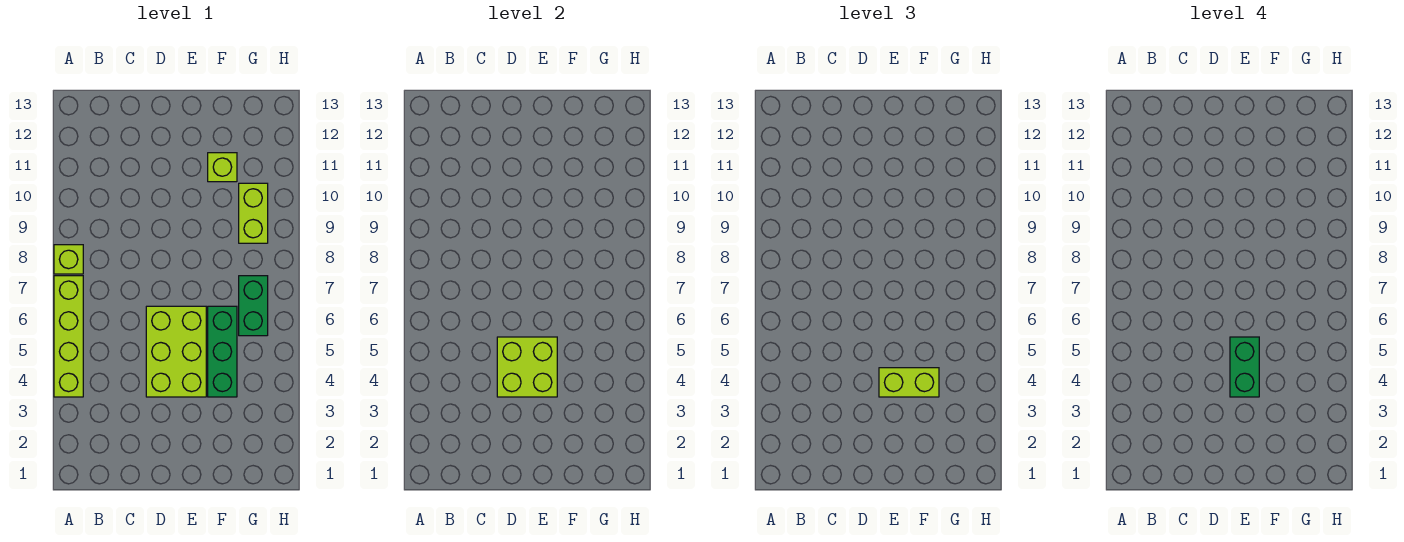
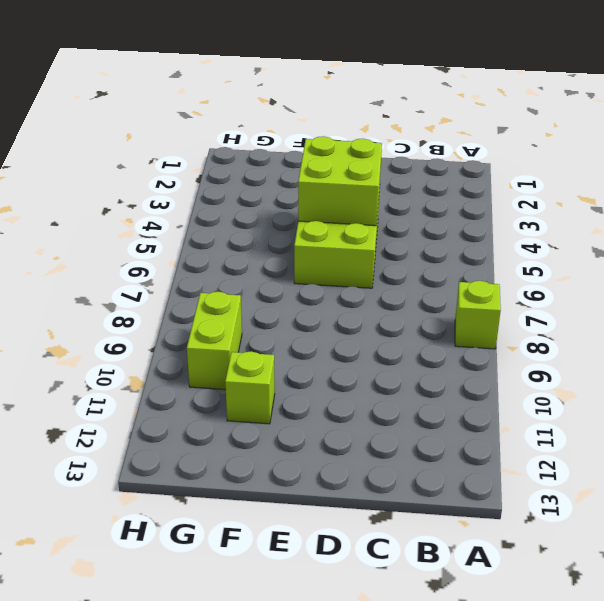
none -> lime 1x4 brick [54,276,83,397]
none -> green 1x3 brick [208,306,237,397]

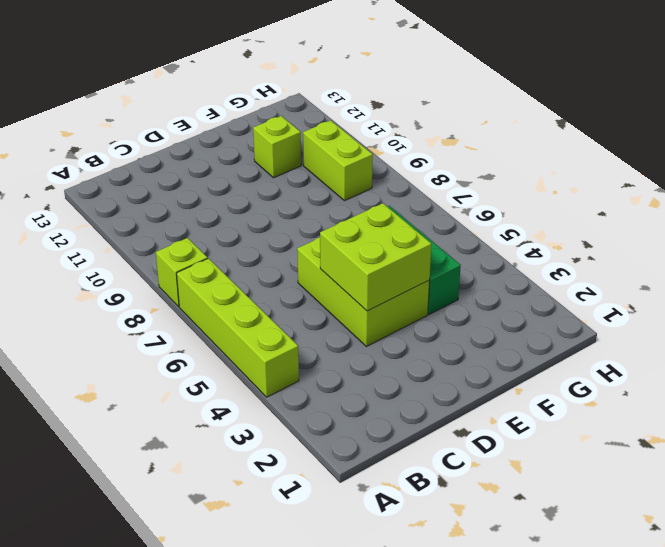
none -> green 1x2 brick [239,276,268,336]
none -> lime 1x2 brick [879,368,939,397]

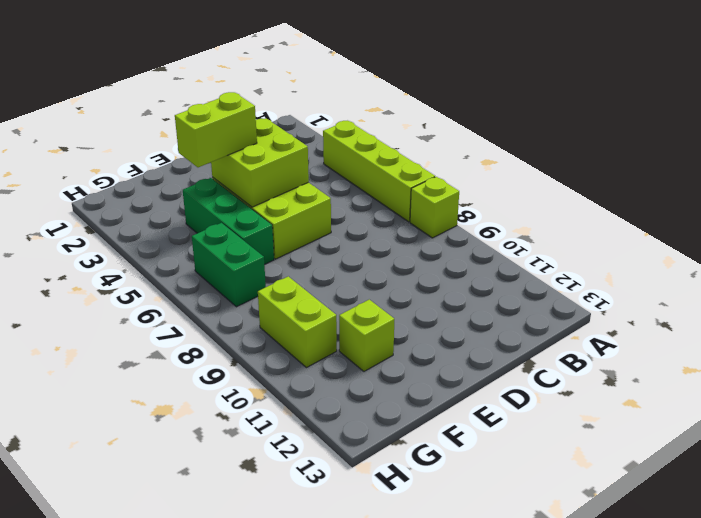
none -> green 1x2 brick [1230,337,1259,397]

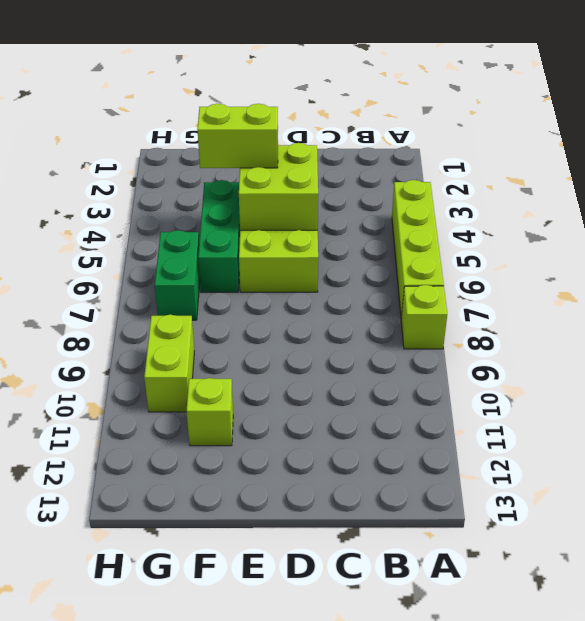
none -> green 1x2 brick [1230,337,1259,397]

